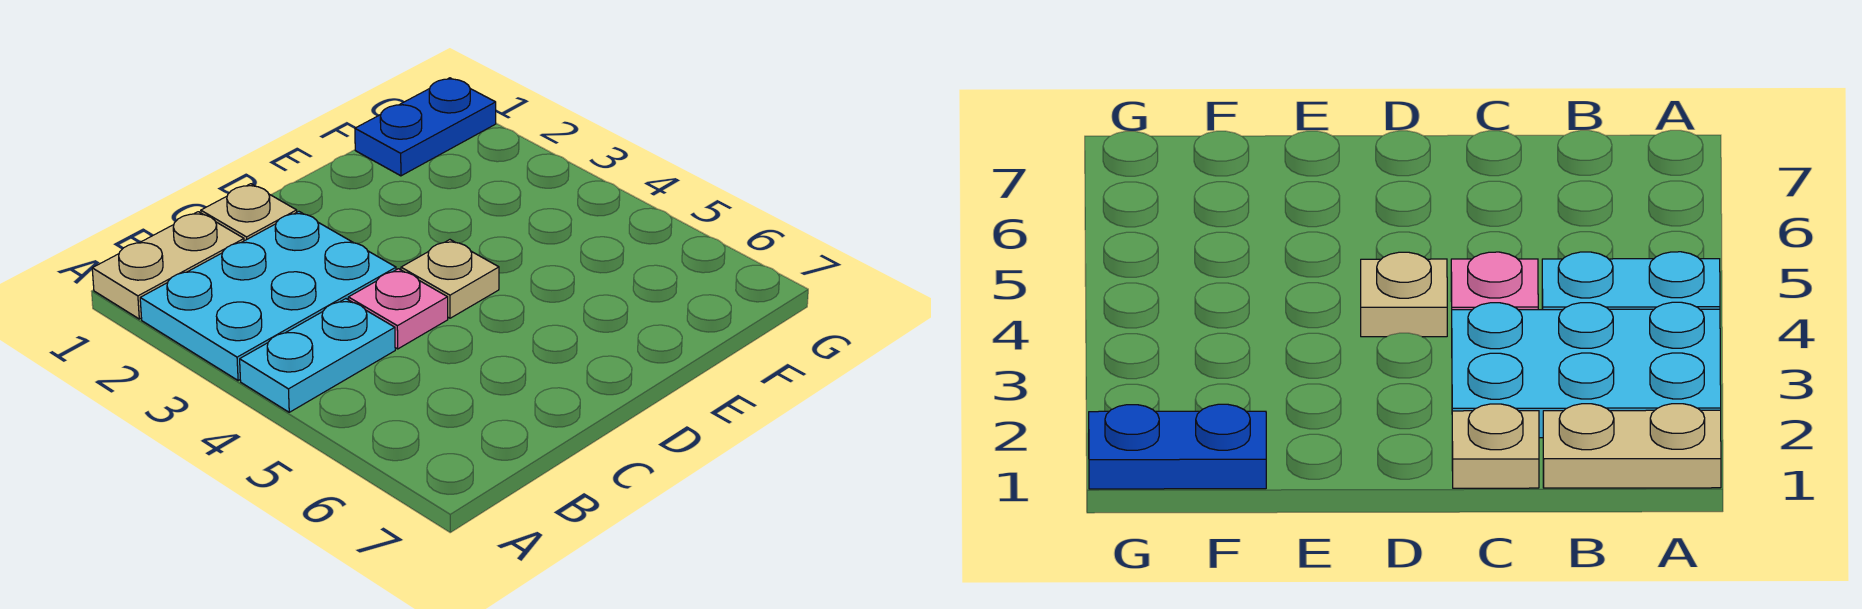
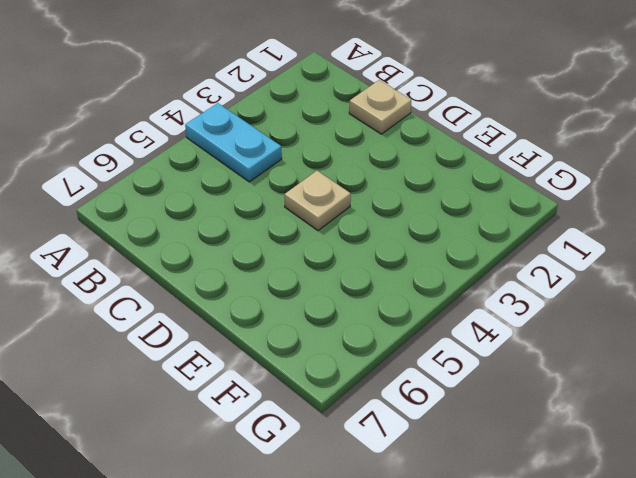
none -> tan 1x2 plate [92,212,244,319]
none -> cyan 2x3 plate [140,212,396,381]

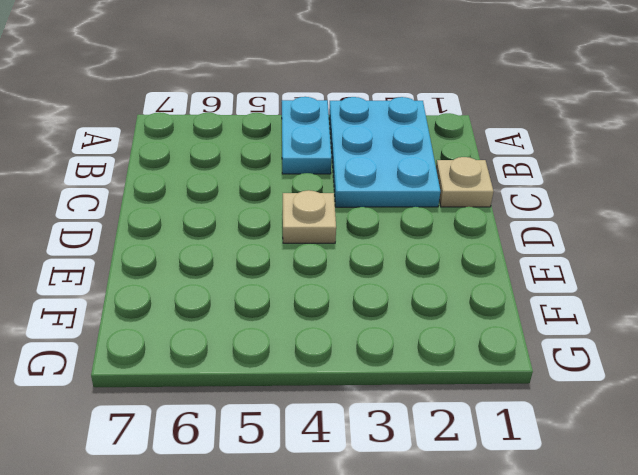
none -> tan 1x2 plate [92,212,244,319]
none -> pink 1x1 plate [348,269,448,349]

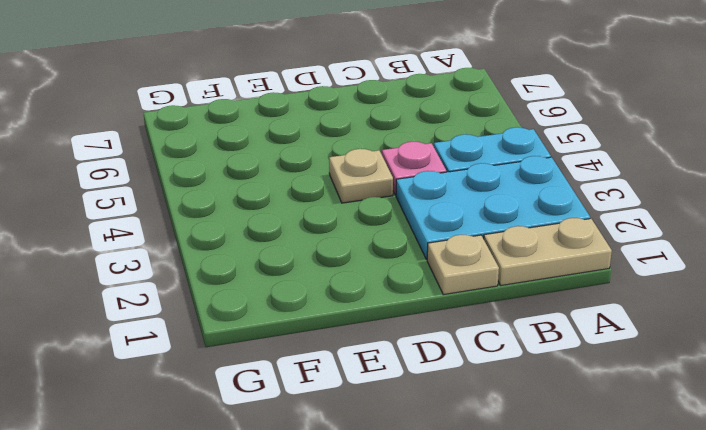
none -> blue 1x2 plate [355,78,496,176]

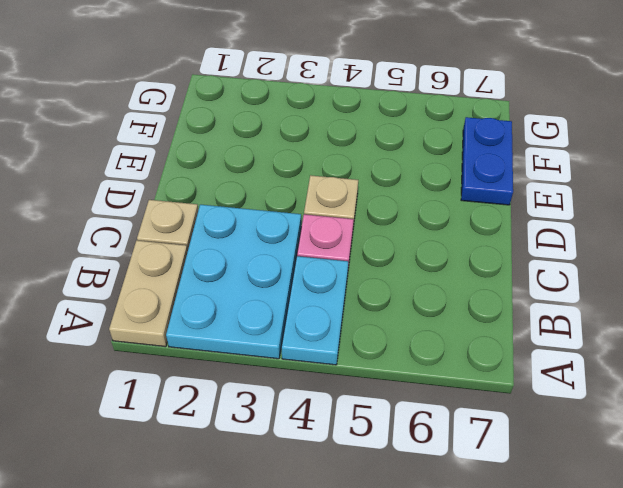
blue 1x2 plate [461,117,513,205] -> blue 1x2 plate moved to [355,78,496,176]

